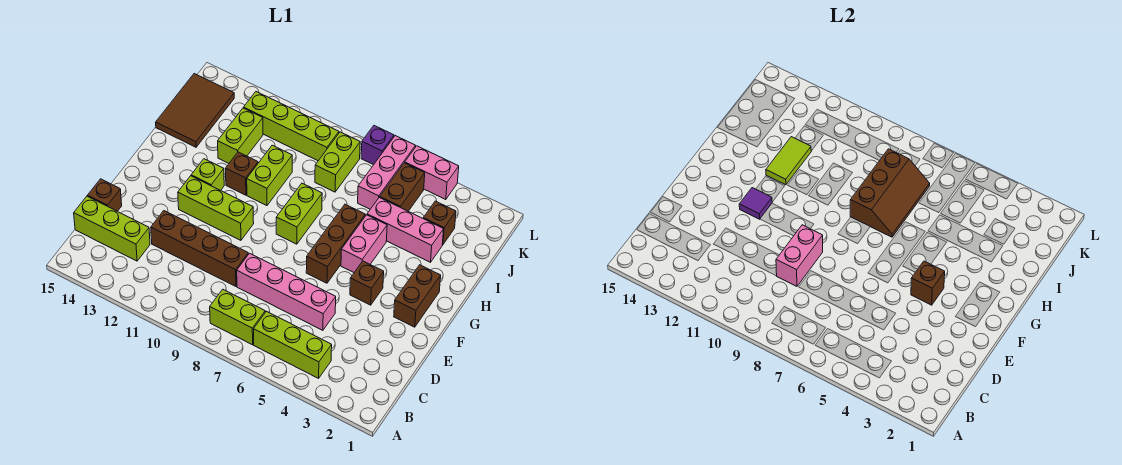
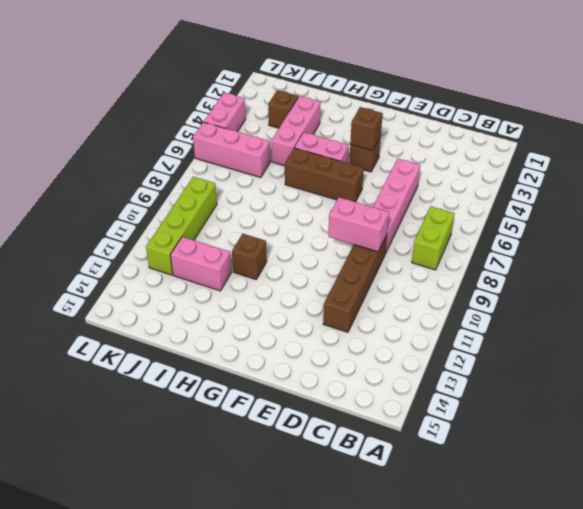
pink 1x2 brick [171,237,231,291] -> lime 1x2 brick [218,108,263,163]
none -> lime 1x3 brick [254,311,332,378]
none -> lime 1x3 brick [74,196,150,261]
none -> brown 1x1 brick [87,179,122,211]
none -> brown 1x2 brick [394,265,441,327]

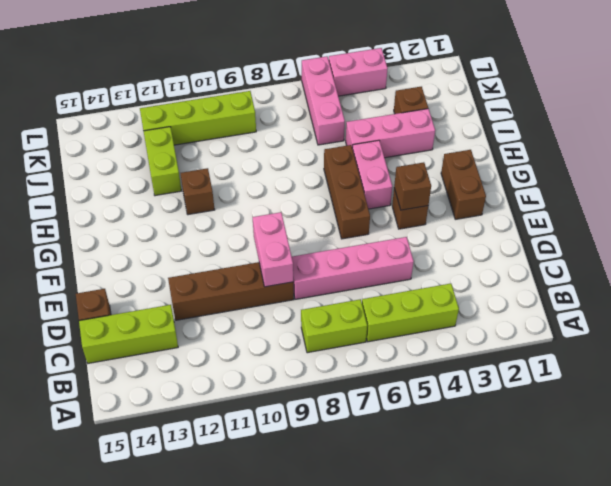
none -> lime 1x3 brick [178,176,254,240]
none -> lime 1x2 brick [276,183,322,244]
none -> lime 1x1 brick [191,159,224,190]
none -> lime 1x2 brick [247,145,292,206]

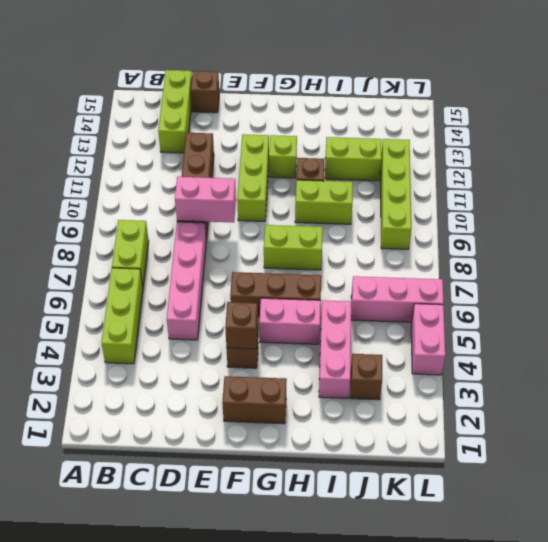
none -> brown 2x3 tile [156,74,234,147]
none -> brown 1x2 brick [380,163,425,211]
none -> lime 1x2 brick [315,132,360,192]
none -> purple 1x1 brick [361,126,394,165]

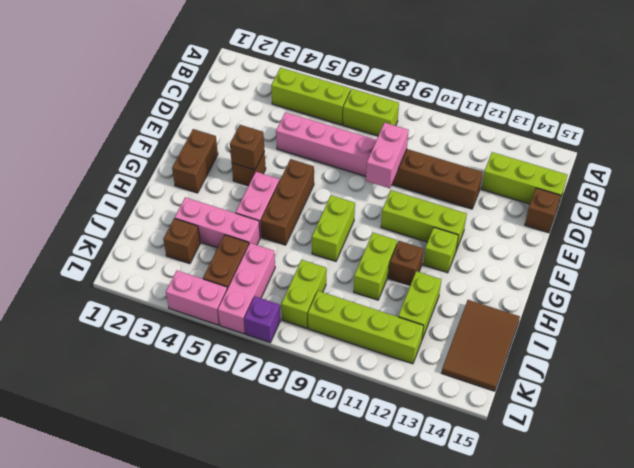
none -> purple 1x1 tile [739,188,772,219]
none -> brown 2x3 slope [850,149,930,237]
none -> lime 1x2 tile [766,137,811,185]

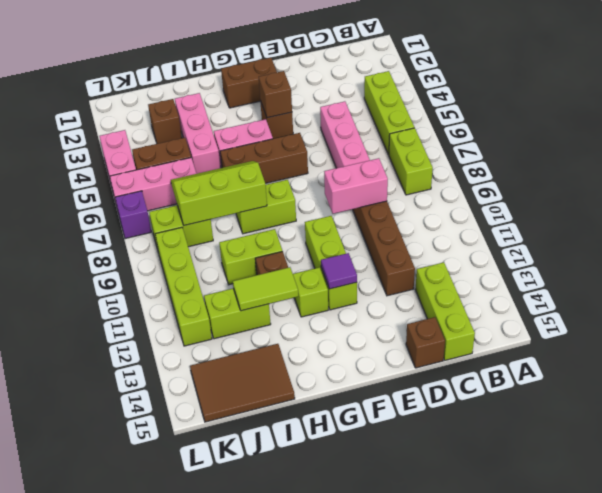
lime 2x3 slope [171,161,267,226] -> brown 2x3 slope [850,149,930,237]

